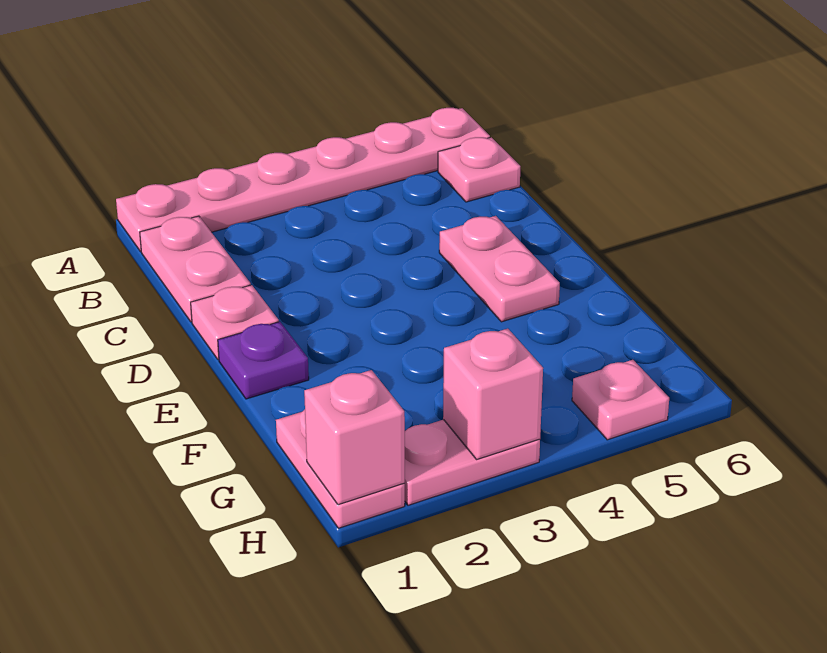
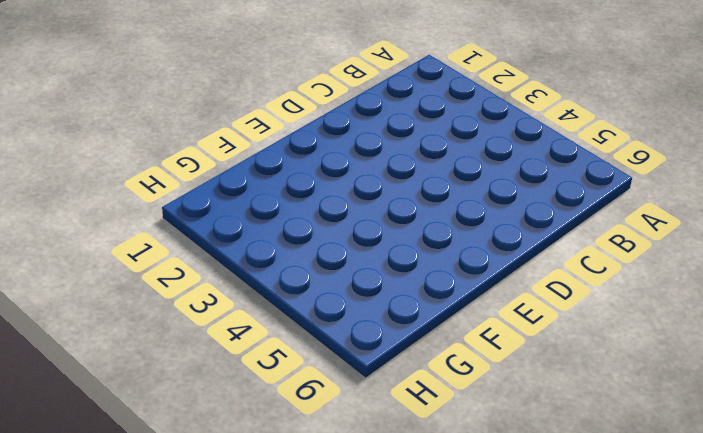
none -> pink 1x6 plate [116,108,490,252]
none -> pink 1x2 plate [140,216,251,322]

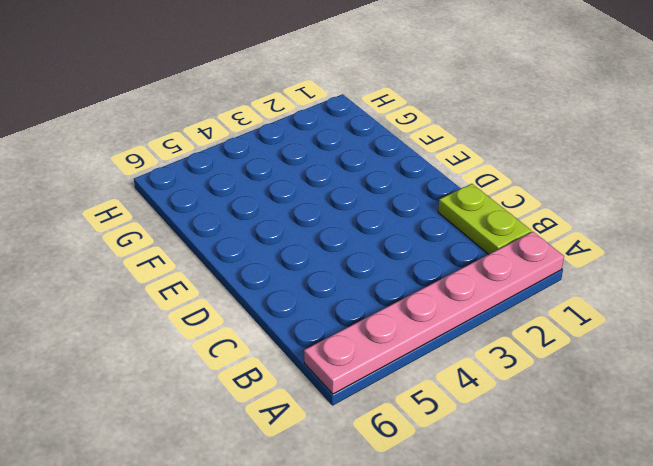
lime 1x2 plate [438,184,531,254] -> pink 1x2 plate [140,216,251,322]
none -> pink 1x1 plate [438,137,520,202]
none -> pink 1x1 plate [191,285,279,360]

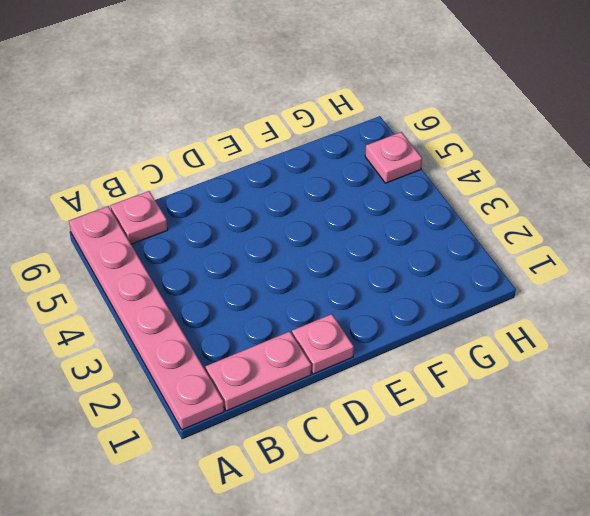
none -> pink 1x2 plate [439,216,560,322]
none -> purple 1x1 plate [218,322,309,399]

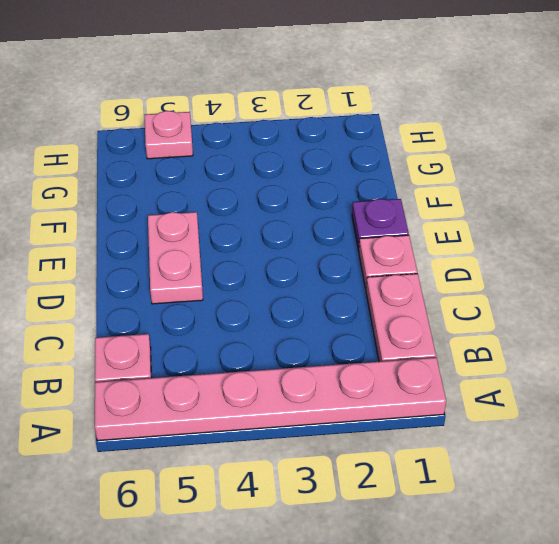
none -> pink 1x2 plate [276,410,405,528]
none -> pink 1x2 plate [404,420,540,505]

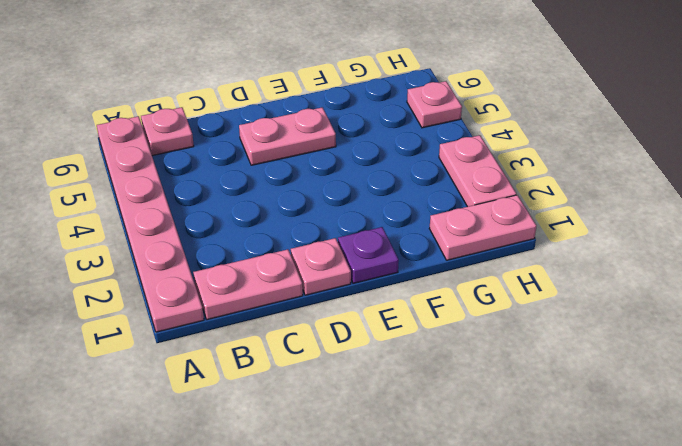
none -> pink 1x1 brick [304,370,405,505]
none -> pink 1x1 brick [443,329,543,459]

